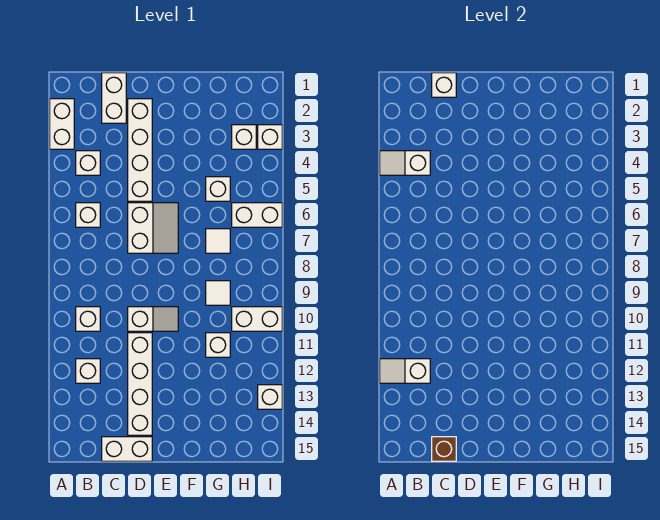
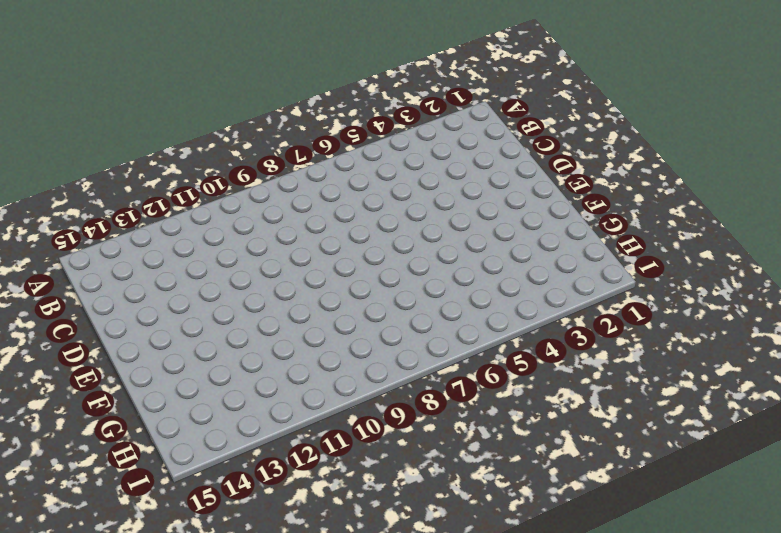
none -> white 1x2 brick [50,99,74,149]
none -> white 1x1 brick [76,151,100,175]
none -> white 1x1 brick [76,203,100,227]

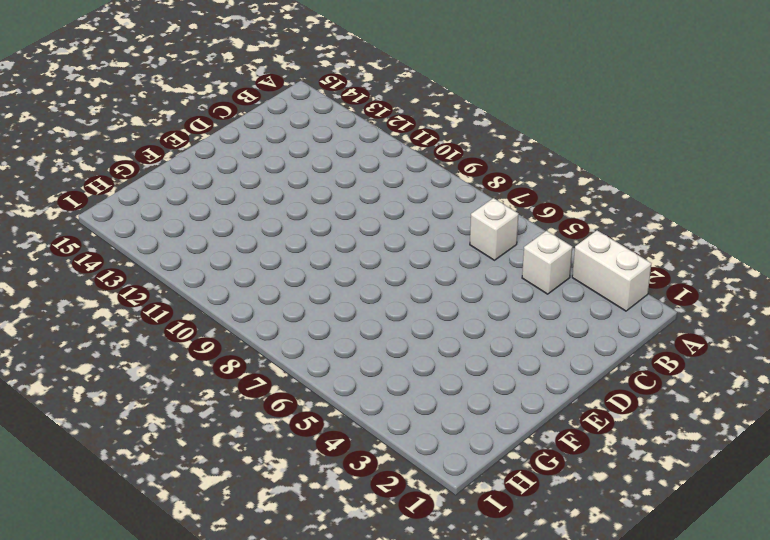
none -> white 1x1 brick [76,307,100,331]
none -> white 1x1 brick [76,359,100,383]
none -> white 1x2 brick [102,73,126,123]

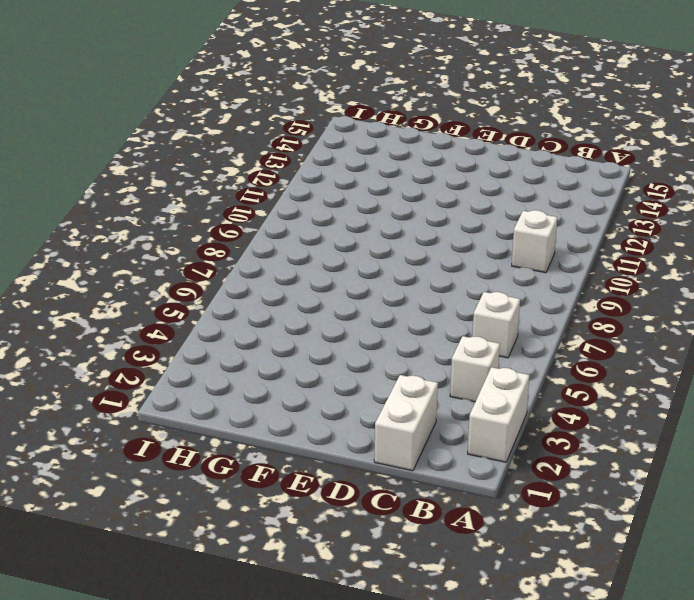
none -> white 1x1 brick [76,359,100,383]
none -> white 1x2 brick [102,437,152,461]
none -> white 1x4 brick [128,99,152,201]

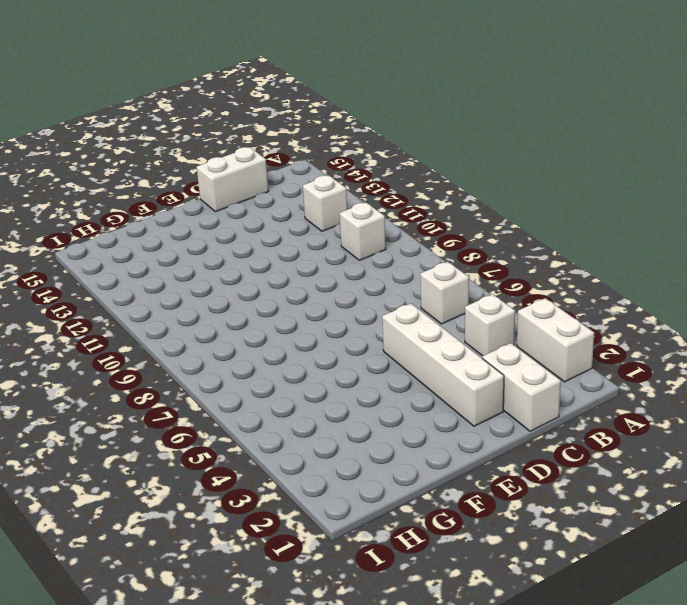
none -> white 2x2 slope [128,203,178,253]
none -> white 1x2 slope [128,307,178,331]
none -> white 1x4 brick [128,333,152,435]

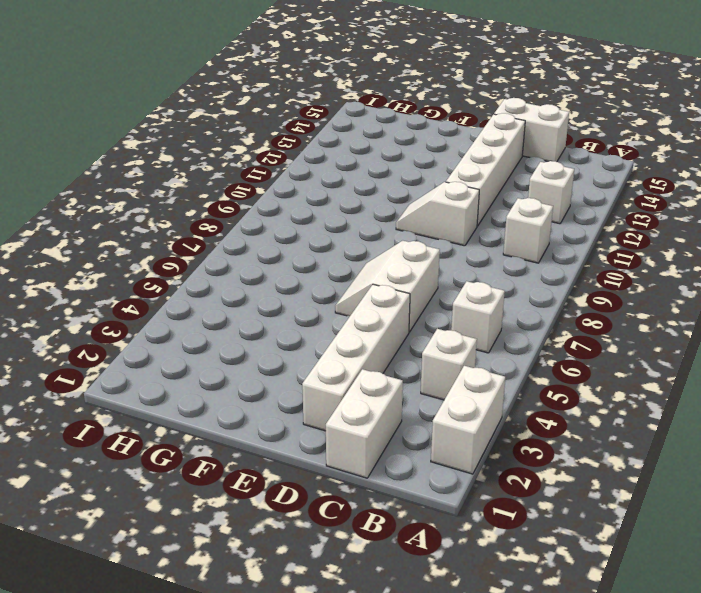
none -> white 1x1 brick [206,177,230,201]
none -> white 1x1 tile [206,229,230,253]
none -> white 1x1 tile [206,281,230,305]

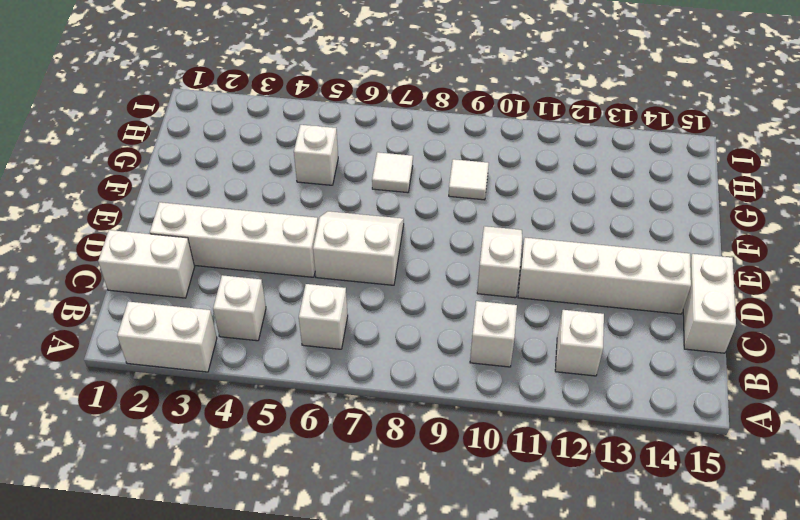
none -> white 1x1 brick [206,333,230,357]
none -> white 1x1 brick [232,125,256,149]
none -> white 1x2 brick [232,203,282,227]

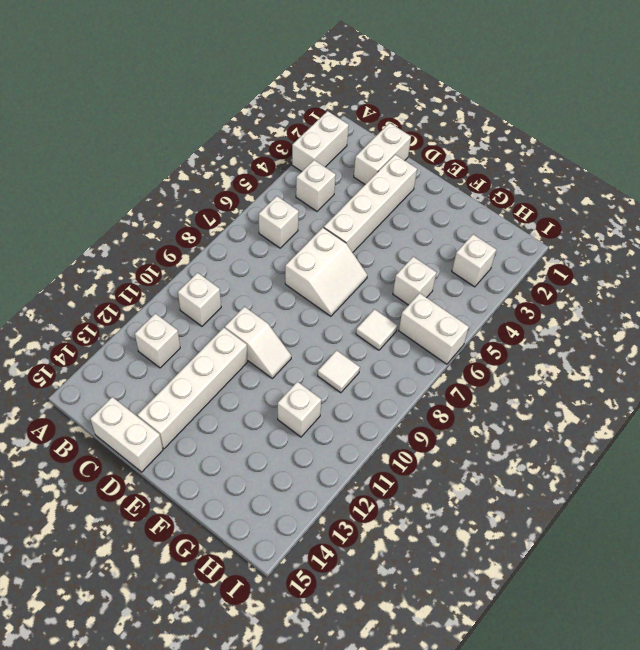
none -> white 1x2 brick [232,307,282,331]
none -> white 1x1 brick [258,125,282,149]
none -> white 1x1 brick [258,385,282,409]

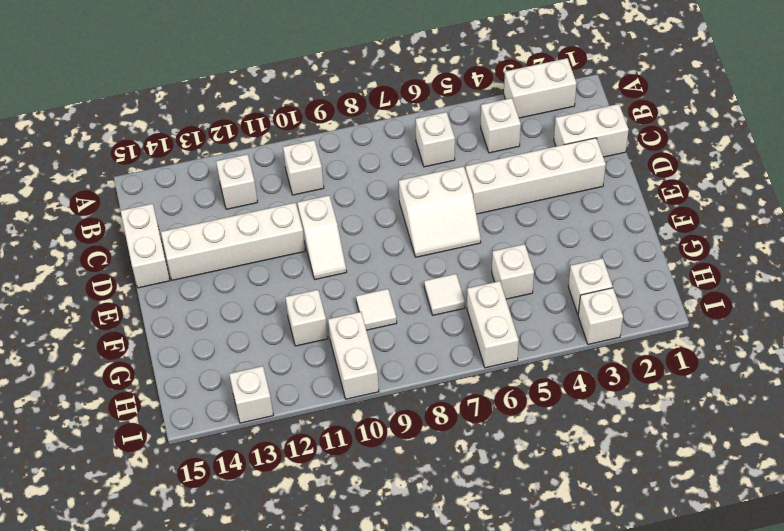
none -> white 1x2 slope [380,151,430,175]
none -> white 1x2 slope [380,359,430,383]
none -> white 1x1 brick [432,73,456,97]

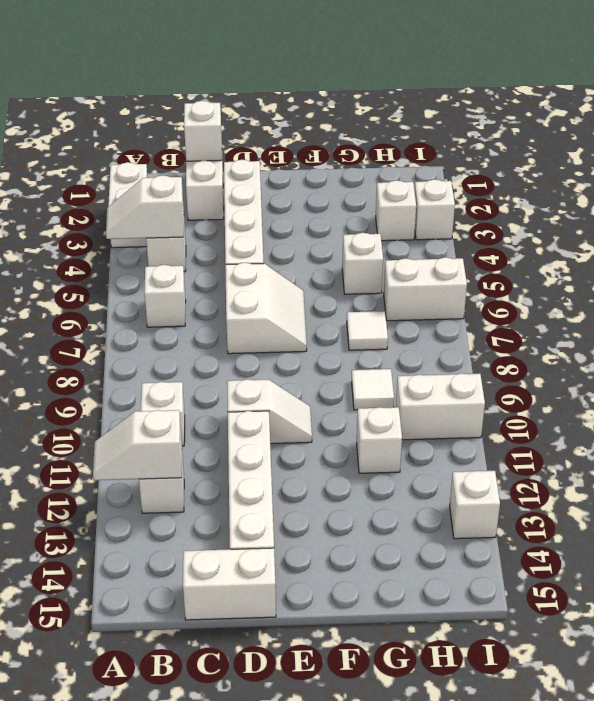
none -> brown 1x1 brick [432,437,456,461]

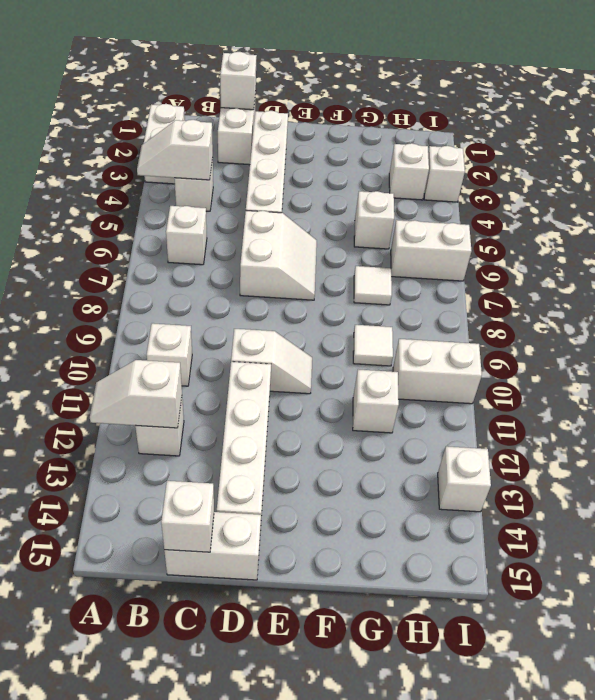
white 1x1 brick [161,481,214,552] -> brown 1x1 brick [432,437,456,461]

